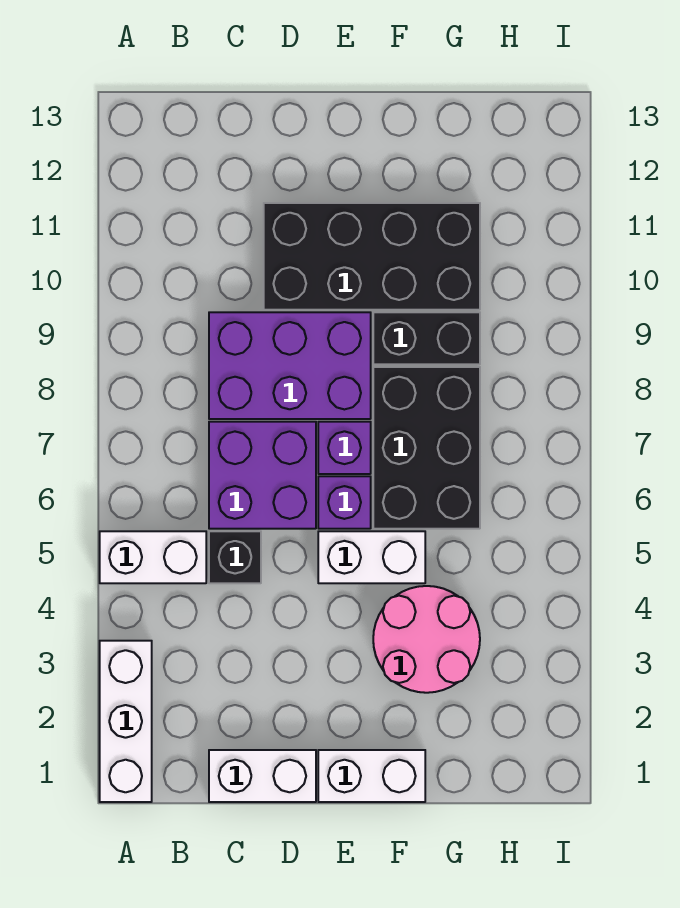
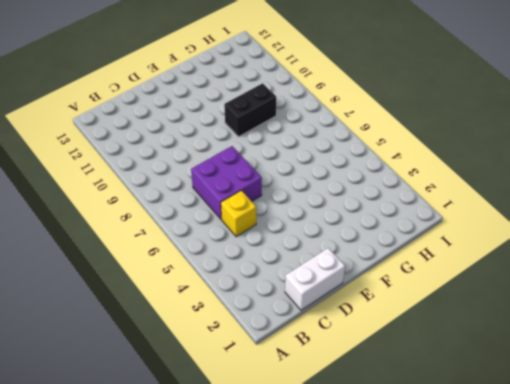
yellow 1x1 brick [221,190,256,237] -> black 1x1 brick [209,531,261,583]
none -> white 1x3 brick [100,641,152,802]
none -> white 1x2 brick [100,531,206,583]
none -> purple 2x3 brick [209,312,371,419]

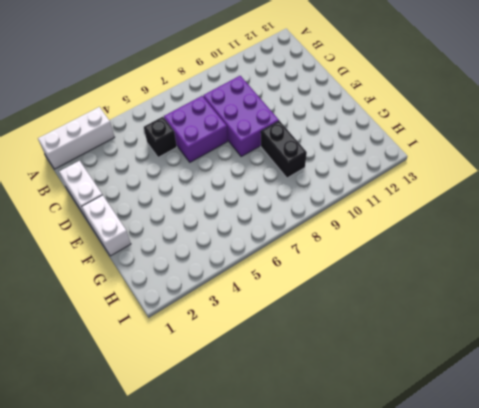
none -> white 1x2 brick [100,531,206,583]
none -> black 2x4 brick [264,203,480,310]
none -> white 1x2 brick [318,531,425,583]

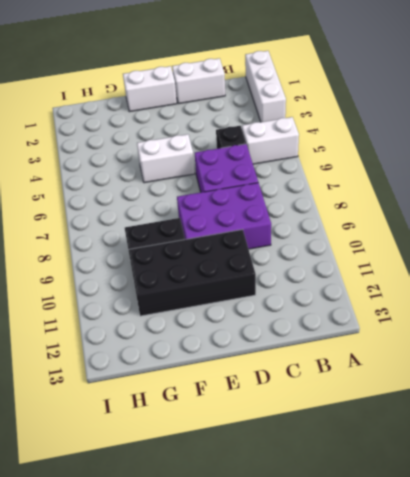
none -> purple 1x1 brick [318,476,371,529]
none -> purple 1x1 brick [318,422,371,474]
none -> pink 2x2 round brick [373,586,480,693]

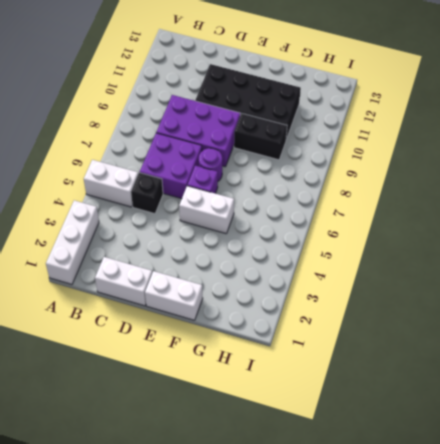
purple 1x1 round brick [199,148,222,181] -> purple 1x1 brick [318,422,371,474]
none -> pink 2x2 round brick [373,586,480,693]
none -> black 2x3 brick [373,367,480,529]

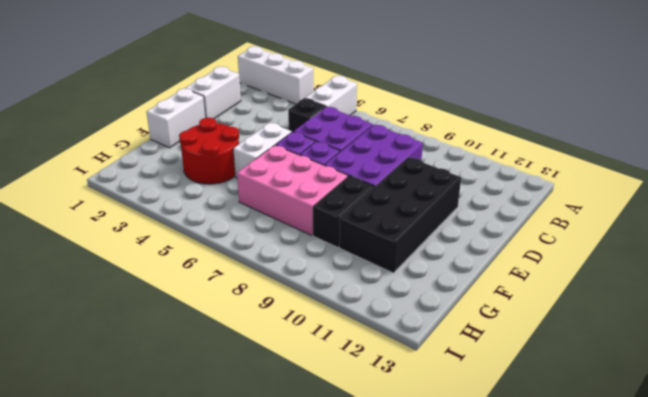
red 2x2 round brick [179,118,239,184] -> pink 2x2 round brick [373,586,480,693]
pink 2x3 brick [237,145,348,236] -> black 2x3 brick [373,367,480,529]

